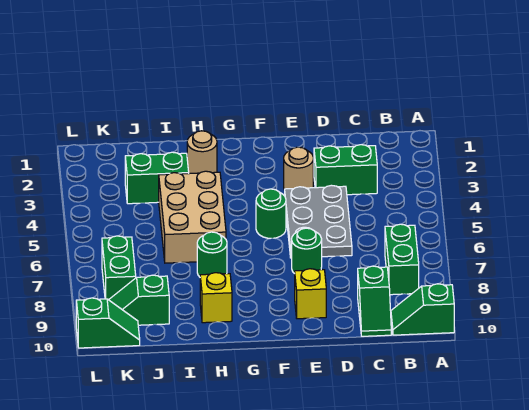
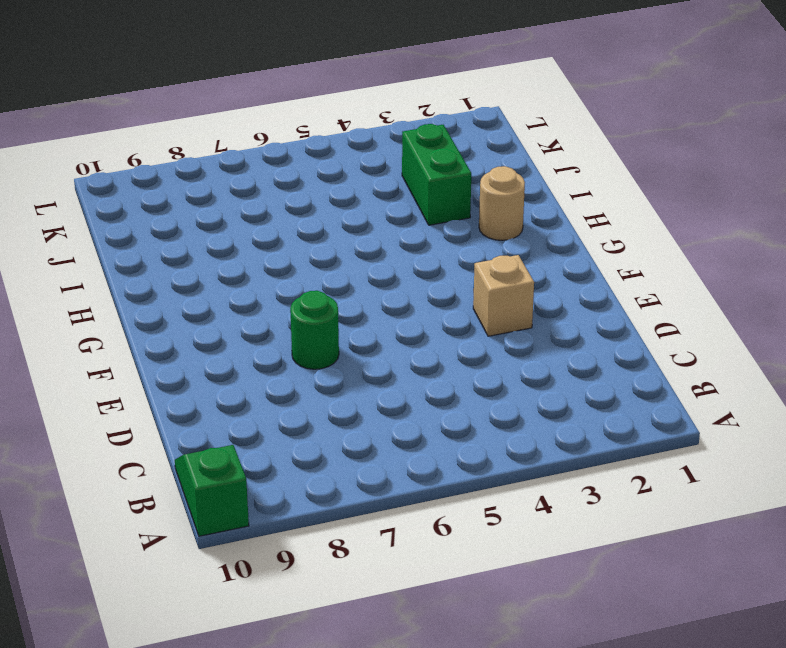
tan 1x1 brick [473,255,534,336] -> tan 1x1 round brick [284,147,313,190]
none -> green 1x2 brick [385,224,419,295]
none -> green 1x2 brick [314,145,377,195]
none -> green 1x2 slope [358,266,391,336]

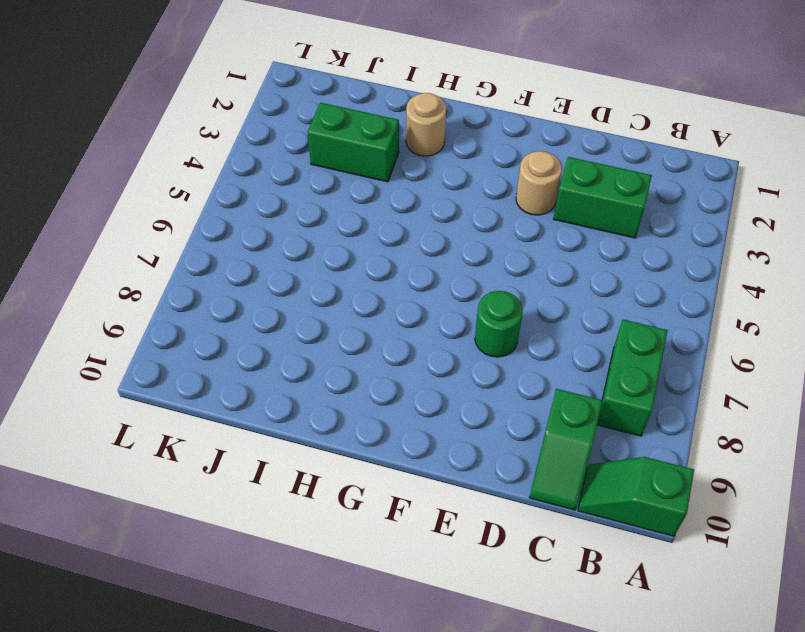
none -> grey 2x3 plate [285,185,352,258]
none -> yellow 1x1 brick [295,269,326,319]
none -> green 1x1 round brick [256,189,286,238]

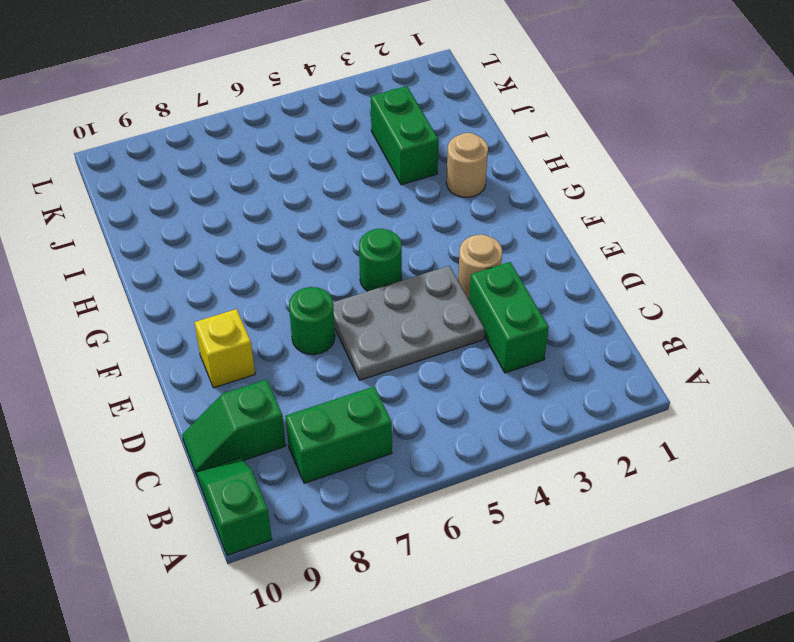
none -> tan 2x3 brick [159,171,226,263]
none -> green 1x1 round brick [197,232,227,277]
none -> yellow 1x1 brick [200,273,232,323]

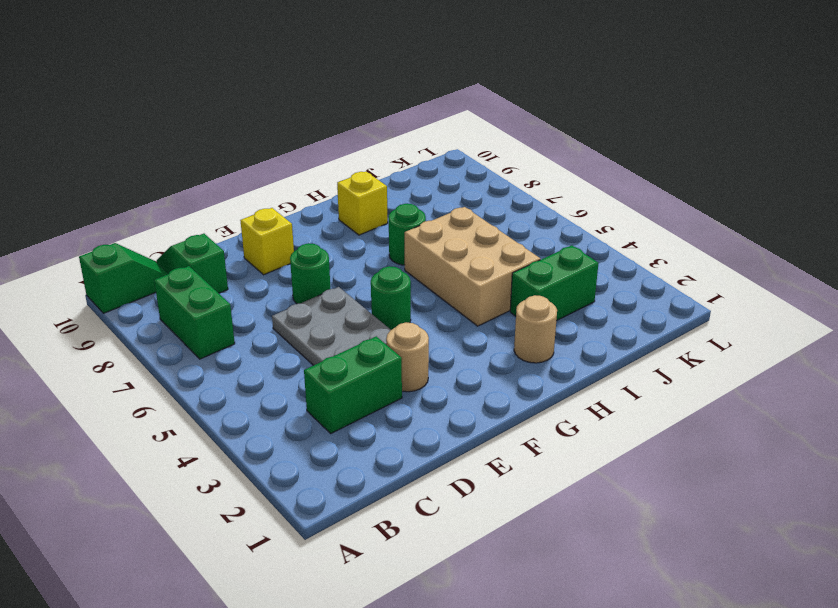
none -> green 1x2 slope [109,275,169,325]
none -> green 1x2 brick [102,236,136,300]
none -> green 1x2 slope [76,298,140,348]

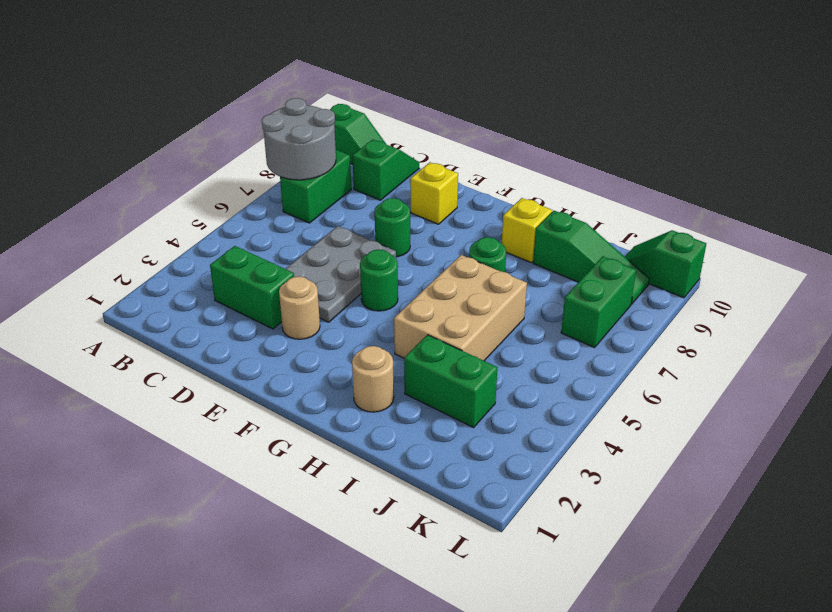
grey 2x2 round brick [262,98,336,180] -> none
green 1x3 slope [533,211,649,304] -> green 1x2 slope [109,275,169,325]

